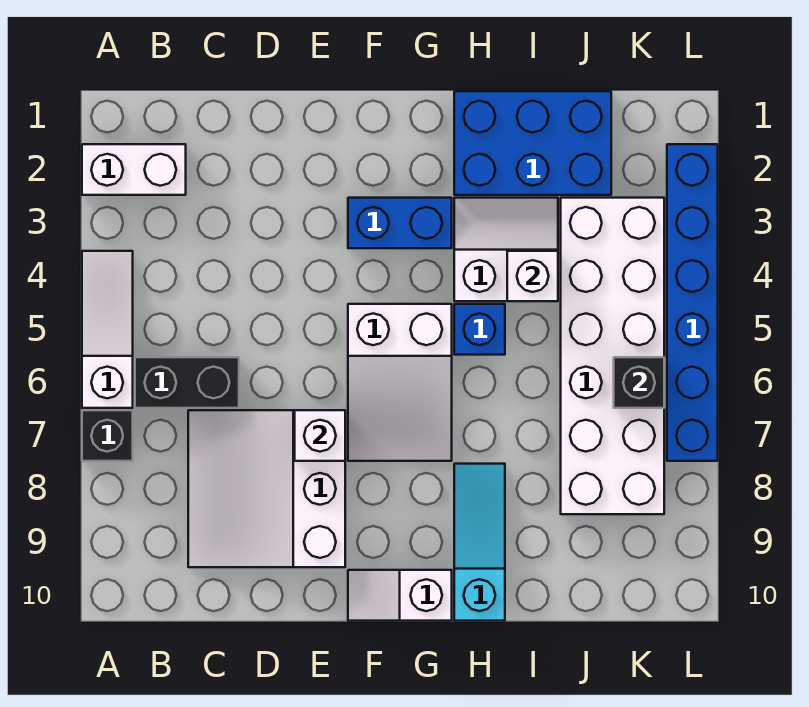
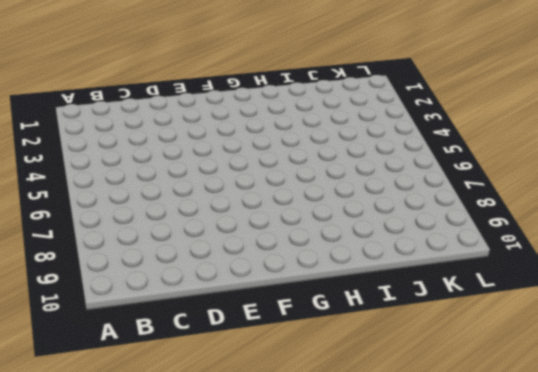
none -> white 1x2 brick [82,144,186,195]
none -> white 1x3 slope [82,251,133,408]
none -> black 1x1 brick [82,410,133,461]

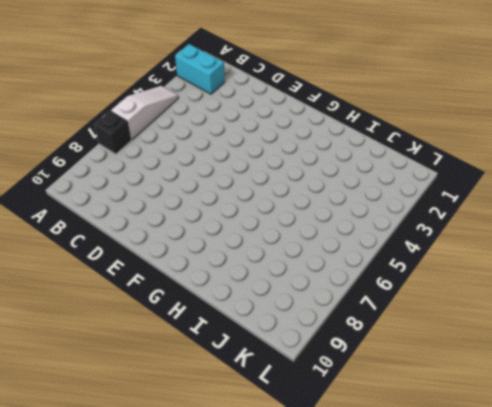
cyan 1x2 brick [175,44,225,94] -> white 1x2 brick [82,144,186,195]
none -> black 1x2 brick [135,357,239,408]
none -> white 3x3 slope [188,410,345,567]
none -> blue 1x2 brick [348,198,452,248]

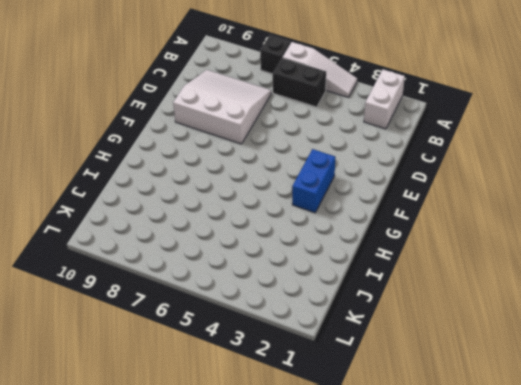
black 1x2 brick [273,58,326,107] -> black 1x2 brick turned to [135,357,239,408]
none -> white 2x3 slope [348,304,452,461]
none -> white 1x2 slope [348,570,452,621]
none -> blue 2x3 brick [454,91,611,195]

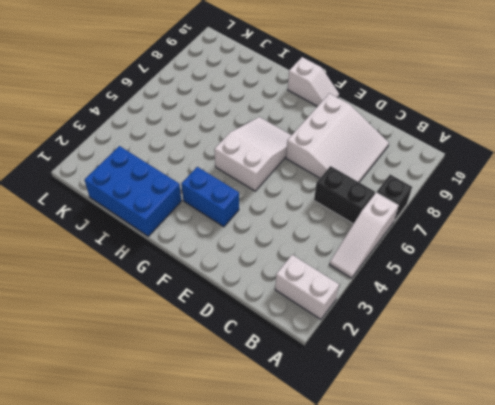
none -> white 2x2 slope [454,198,558,301]
none -> blue 1x1 brick [454,304,505,355]
none -> cyan 1x3 slope [454,464,505,621]

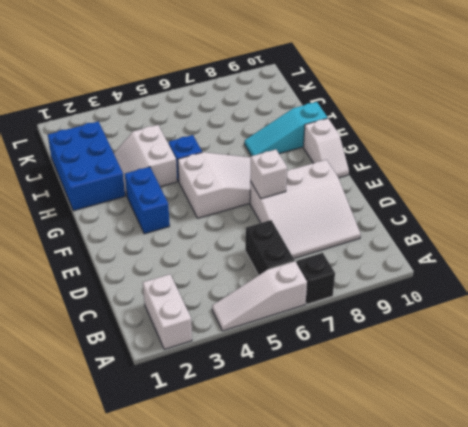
none -> white 2x6 brick [561,198,664,514]
none -> blue 1x6 brick [667,144,718,461]
none -> white 1x1 brick [507,251,558,301]

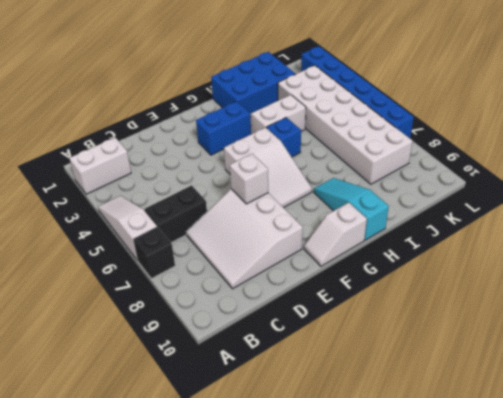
none -> white 1x1 brick [507,251,558,301]
none -> black 1x1 brick [614,357,664,408]

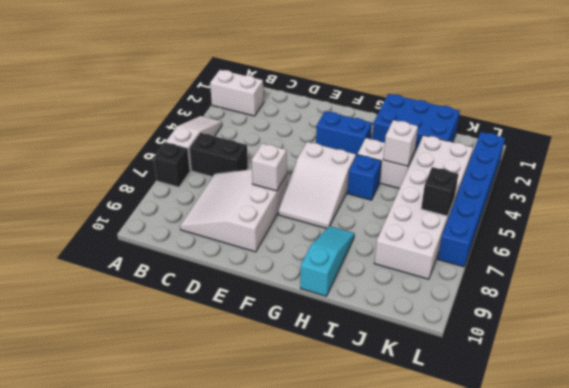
none -> white 1x2 slope [348,570,452,621]

